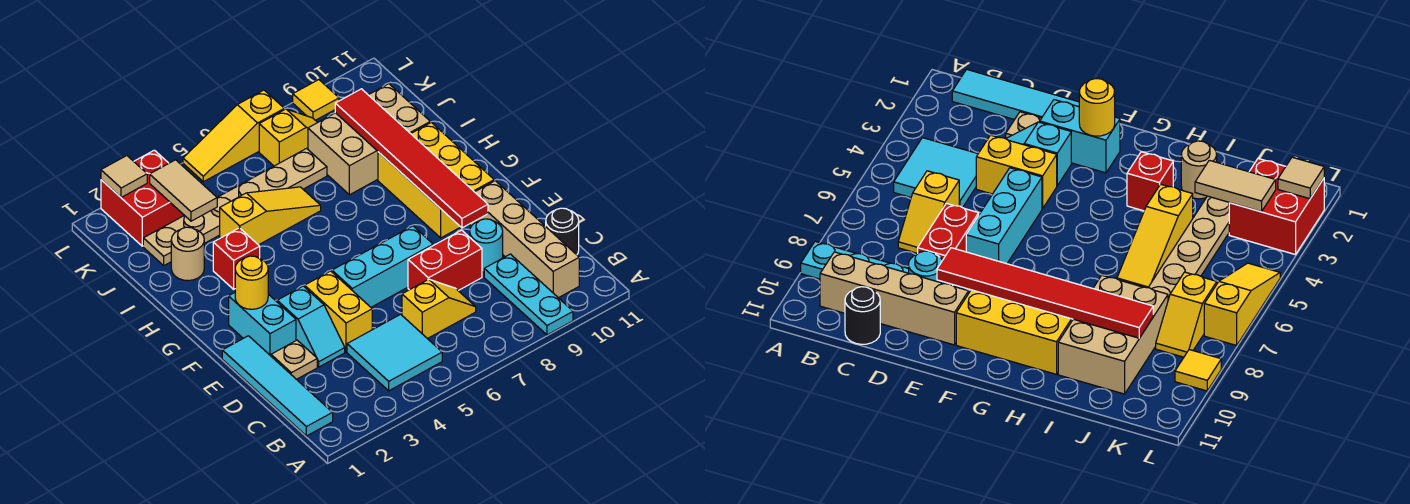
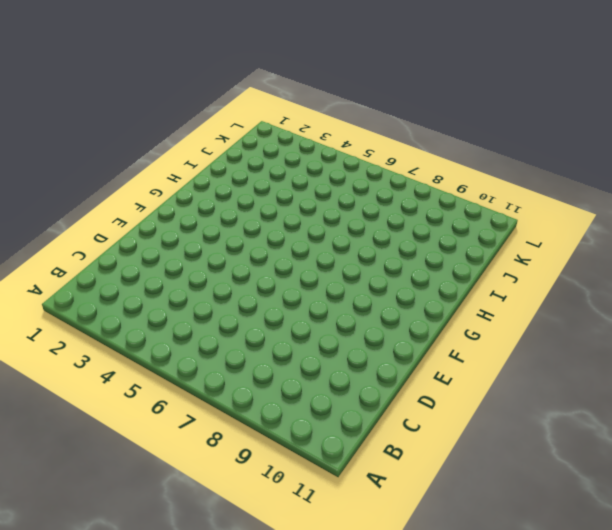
none -> cyan 1x3 plate [484,254,573,335]
none -> cyan 1x4 tile [222,336,333,436]
none -> cyan 2x2 tile [347,314,442,391]

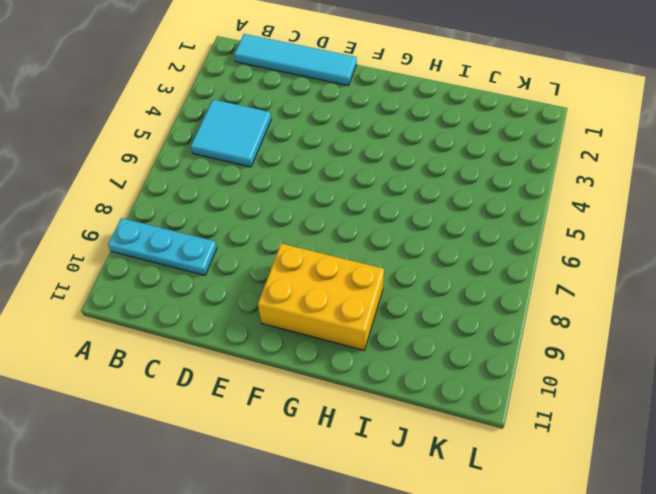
none -> tan 1x4 brick [470,181,579,298]
none -> yellow 1x2 slope [402,279,476,339]
none -> black 1x1 round brick [546,208,579,255]

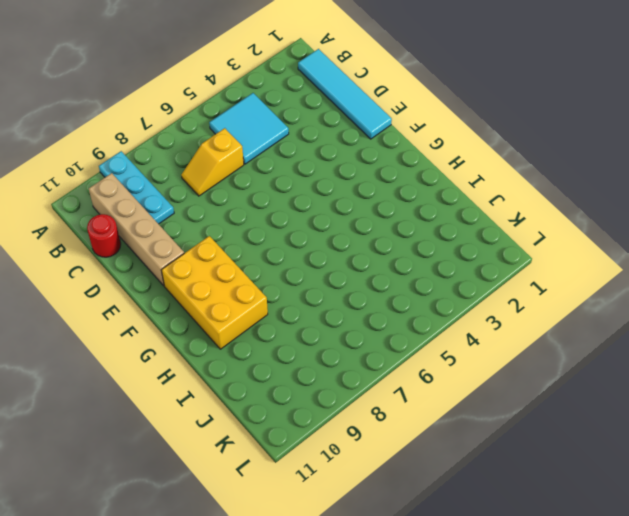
red 1x1 round brick [87,214,121,257] -> black 1x1 round brick [546,208,579,255]
none -> tan 1x1 plate [271,340,317,379]
none -> cyan 1x2 slope [277,286,345,367]
none -> yellow 1x2 brick [305,271,372,352]

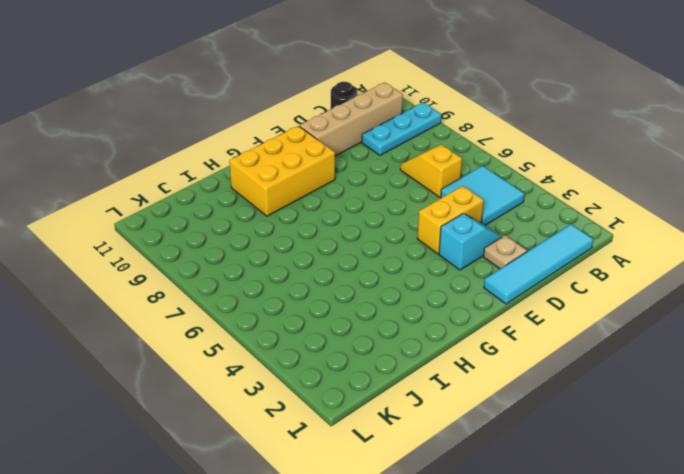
none -> red 1x2 brick [408,230,482,291]
none -> cyan 1x1 round brick [470,219,503,272]
none -> cyan 1x2 brick [229,293,296,356]

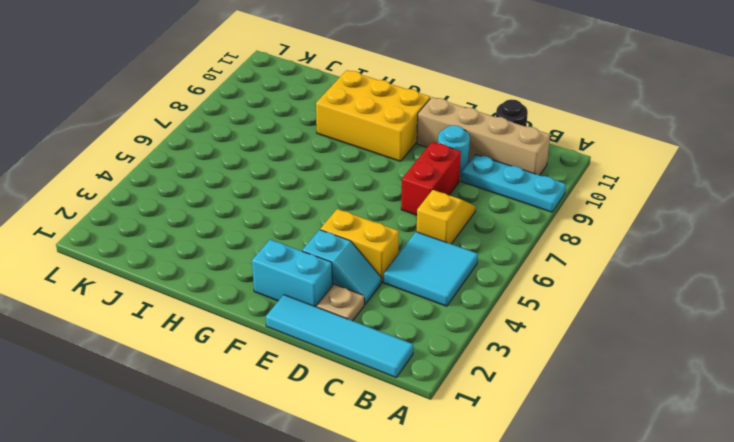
none -> cyan 1x3 brick [332,226,433,307]
none -> red 1x1 brick [213,228,260,289]
none -> tan 1x1 round brick [171,227,204,281]

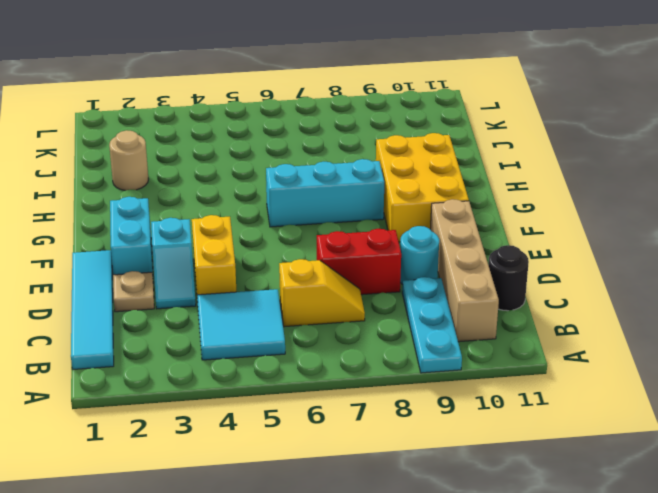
cyan 1x3 brick [266,159,384,227] -> cyan 1x3 brick moved to [332,226,433,307]
none -> red 1x1 brick [213,228,260,289]
none -> yellow 1x3 slope [220,187,321,245]
none -> tan 2x3 brick [308,84,430,195]

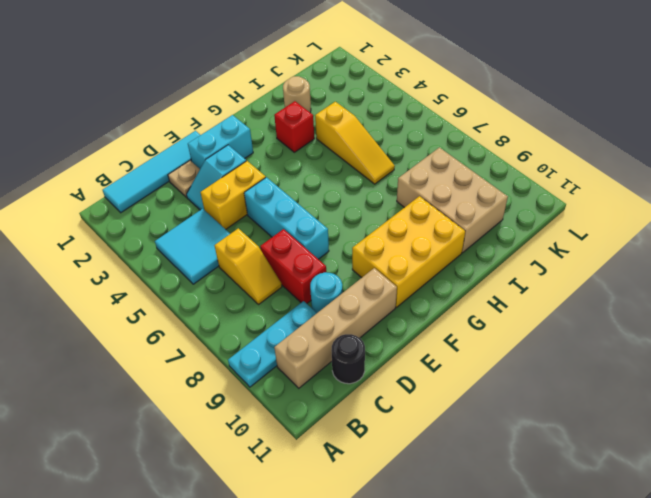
none -> tan 1x6 plate [143,149,327,265]
none -> red 2x2 brick [101,150,184,246]
none -> yellow 1x2 slope [259,109,318,166]

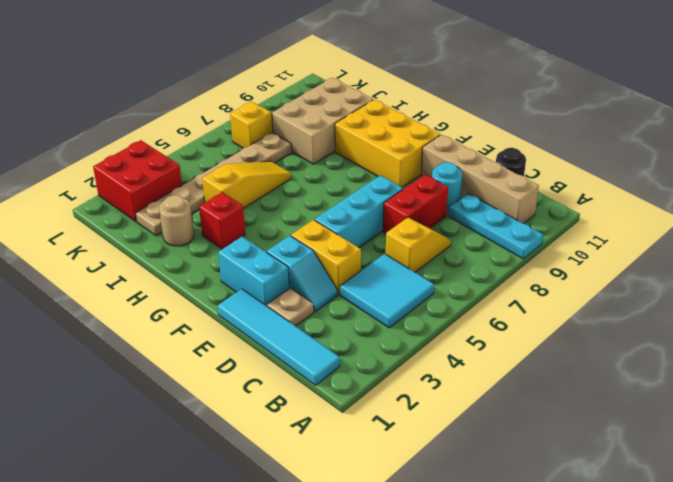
none -> yellow 1x3 slope [183,90,284,182]
none -> yellow 1x1 tile [293,80,339,120]
none -> red 1x6 tile [335,89,488,228]

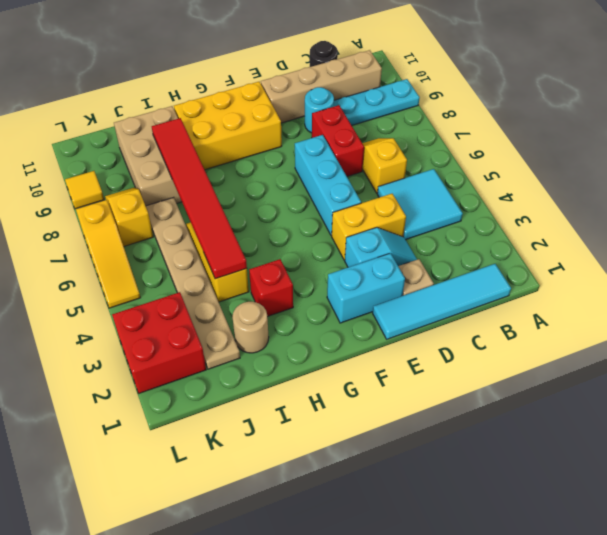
red 1x6 tile [152,118,247,279] -> red 1x6 tile turned to [335,89,488,228]
none -> yellow 1x1 round brick [235,256,268,309]
none -> tan 1x2 tile [150,160,217,221]
none -> tan 1x1 tile [101,156,147,197]

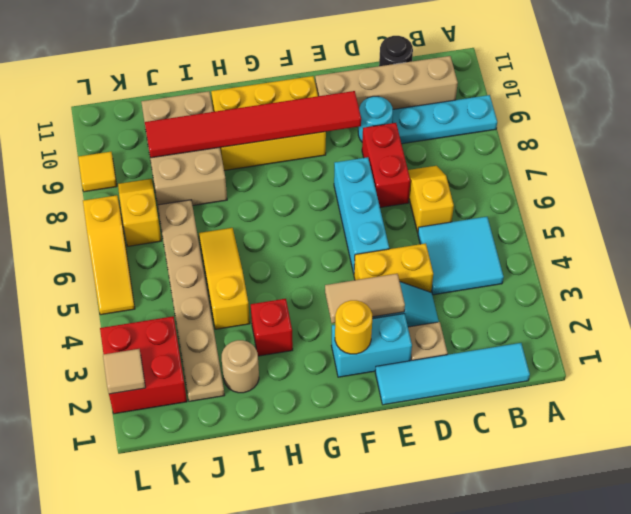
tan 1x2 tile [325,274,405,323] -> tan 1x2 tile moved to [150,160,217,221]

